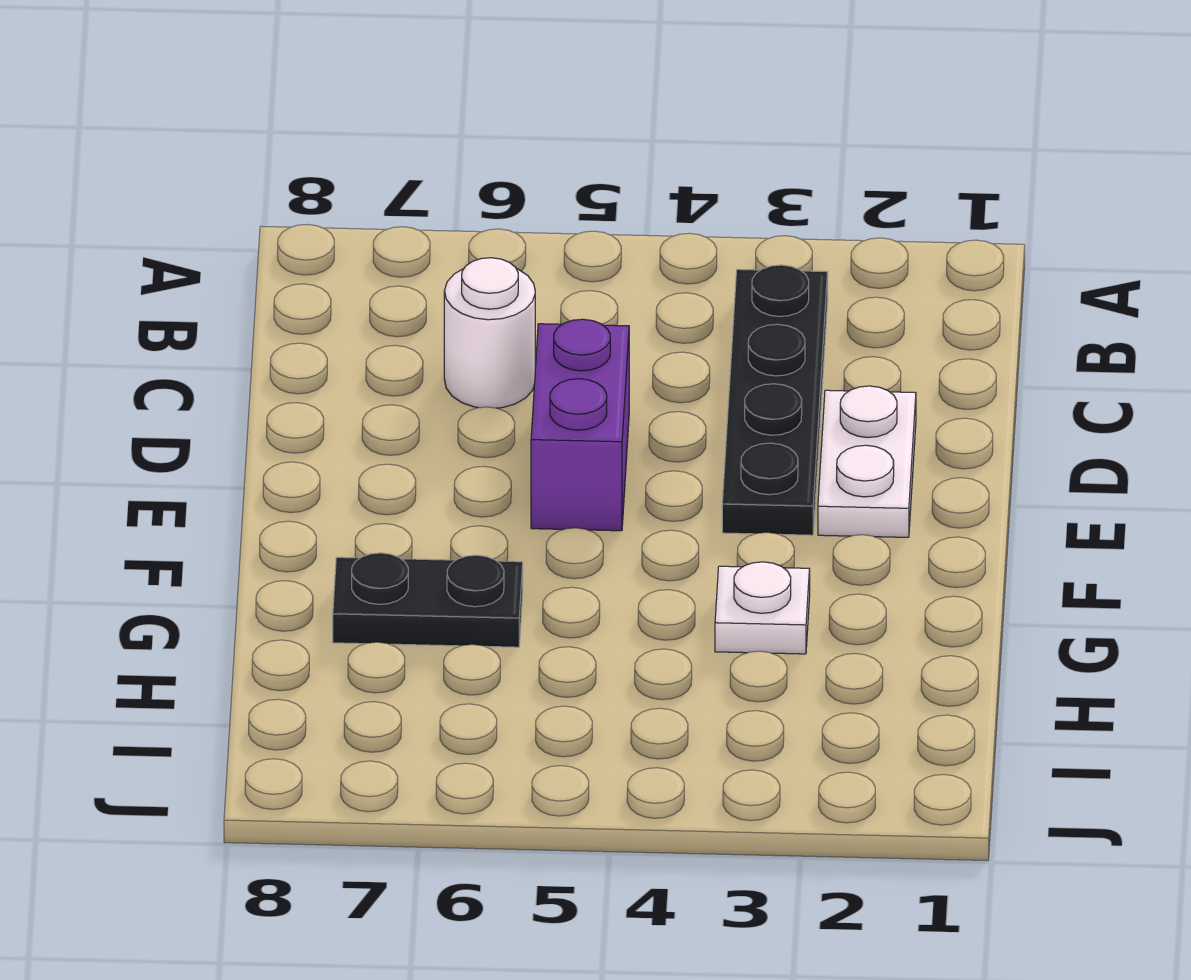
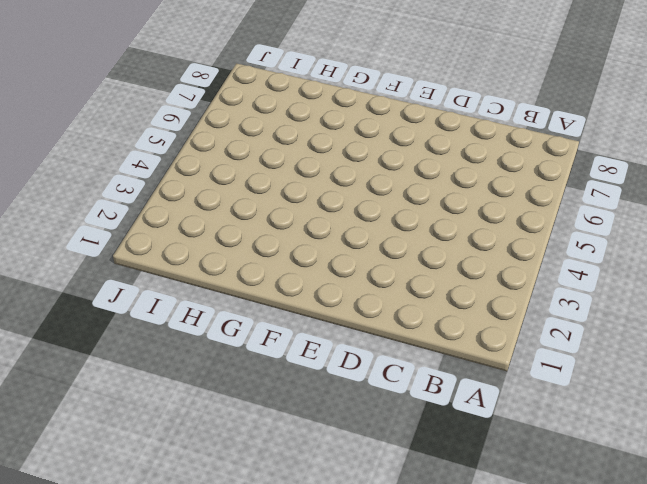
none -> black 1x4 plate [722,265,828,535]
none -> white 1x1 round brick [444,258,535,408]

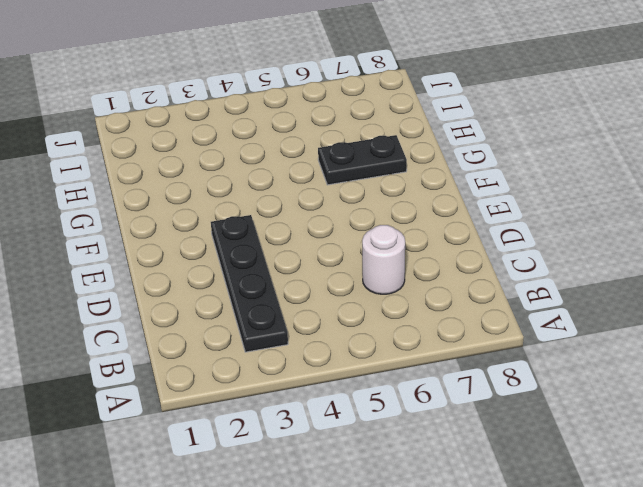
none -> white 1x2 plate [818,386,916,537]
none -> purple 1x2 brick [531,319,629,531]

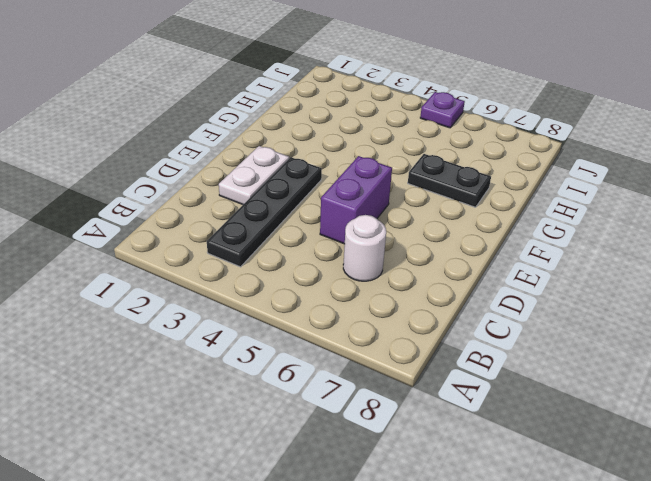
purple 1x1 plate [420,92,465,128] -> none
none -> white 1x1 plate [715,562,810,654]

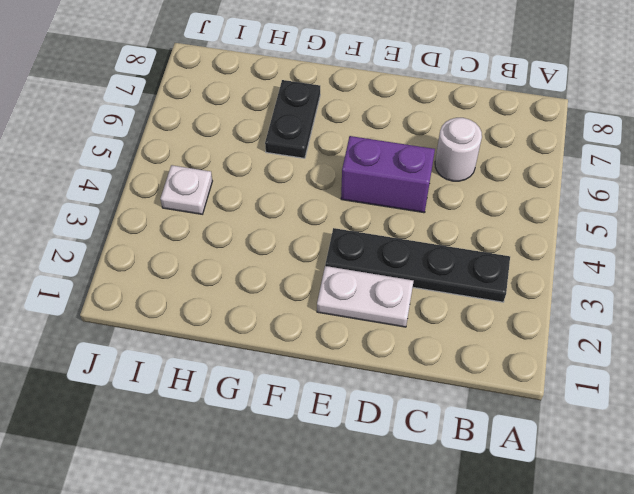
white 1x1 plate [160,165,212,214] -> white 1x1 plate moved to [715,562,810,654]

